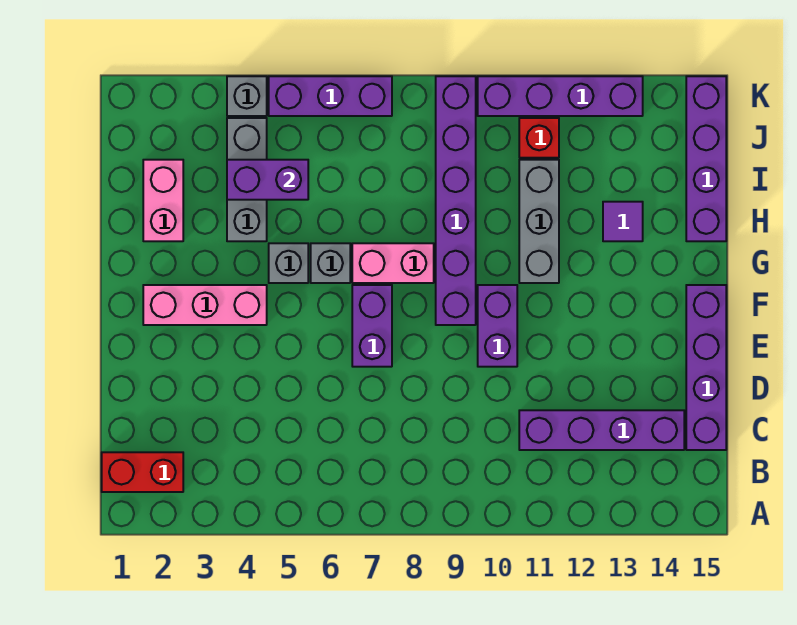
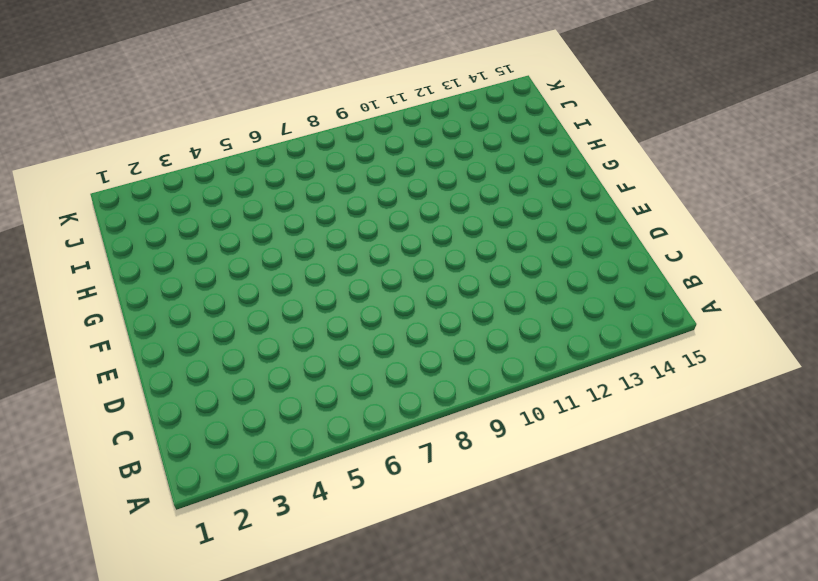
none -> red 1x2 brick [102,452,183,492]
none -> purple 1x4 brick [519,410,684,450]
none -> purple 1x4 brick [686,285,726,450]

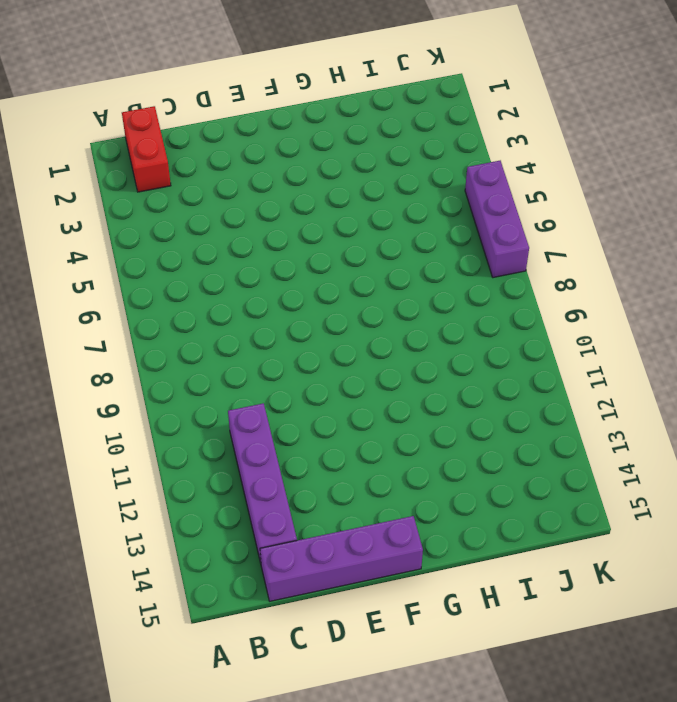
none -> purple 1x2 brick [352,285,392,367]
none -> purple 1x2 brick [478,285,517,367]
none -> pink 1x3 brick [143,285,267,325]

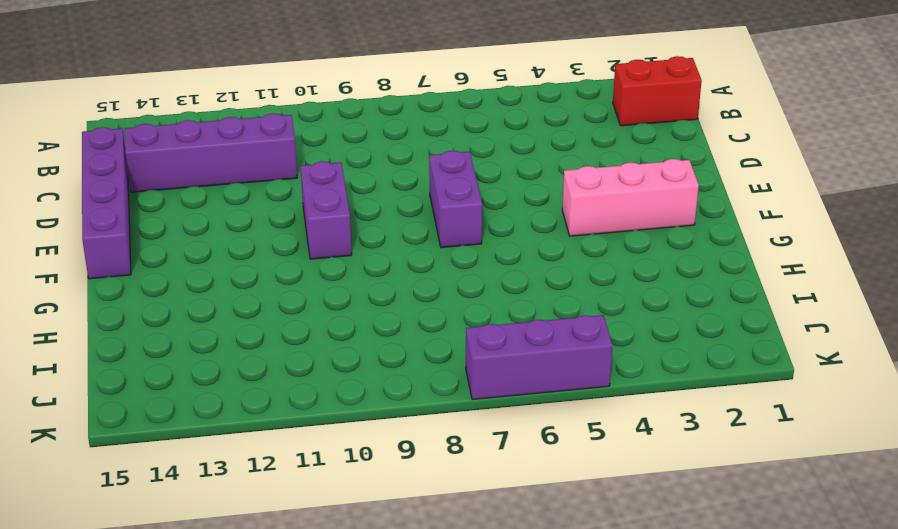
none -> purple 1x6 brick [436,76,476,325]
none -> grey 1x1 brick [269,243,308,283]
none -> grey 1x1 brick [311,243,350,283]

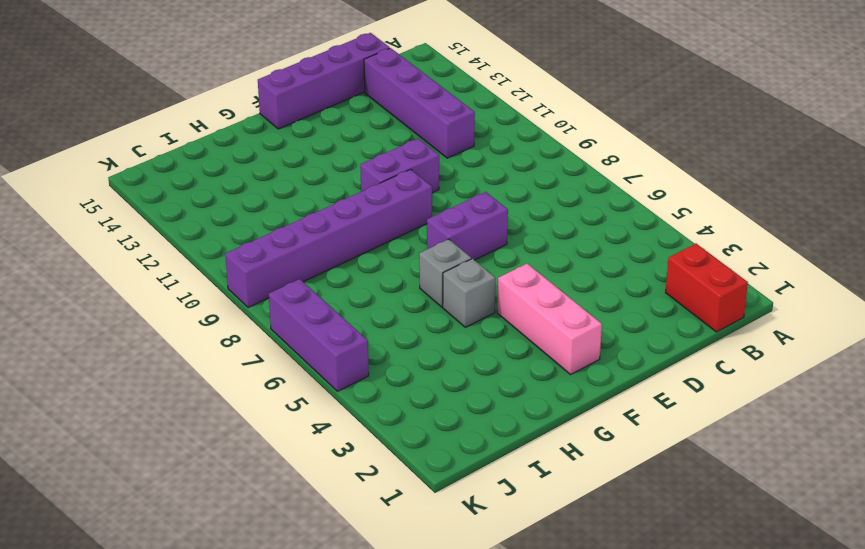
none -> pink 1x2 brick [352,243,434,283]
none -> grey 1x3 brick [519,160,559,283]
none -> pink 1x2 brick [143,160,183,241]

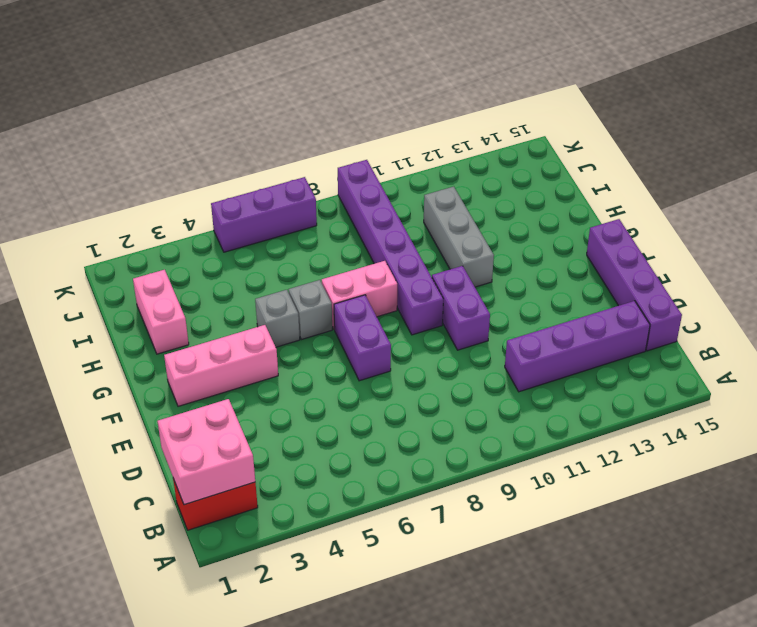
pink 2x2 brick [158,399,255,505] -> none
none -> grey 1x3 brick [227,118,267,241]
none -> purple 1x1 tile [603,202,643,241]
none -> purple 1x4 brick [686,76,726,241]

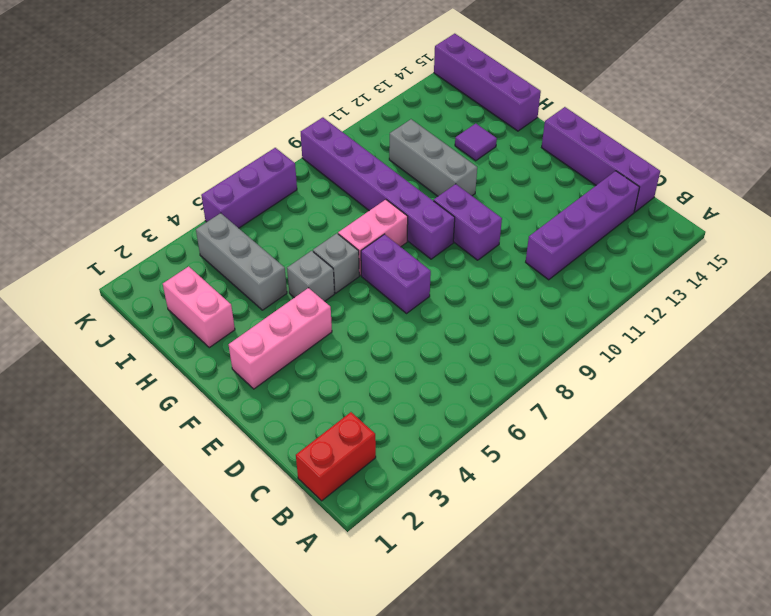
none -> red 1x1 brick [519,118,559,158]
none -> grey 1x1 brick [227,76,267,116]
none -> purple 1x4 brick [478,76,643,116]

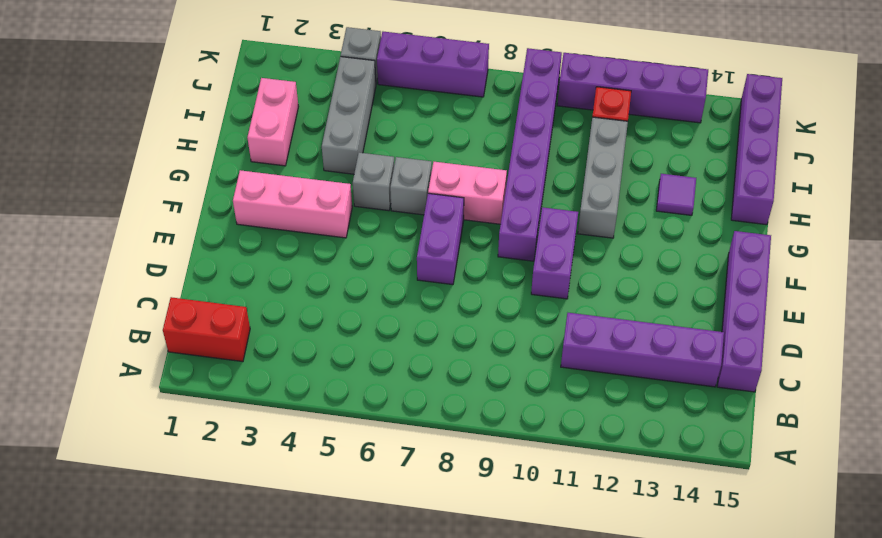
none -> purple 1x2 brick [227,160,308,200]

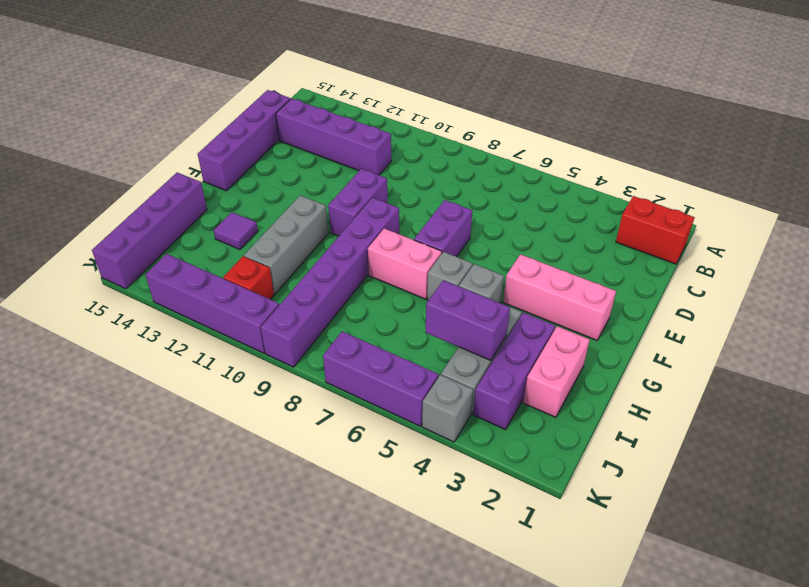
purple 1x3 brick [473,313,555,430] -> none

